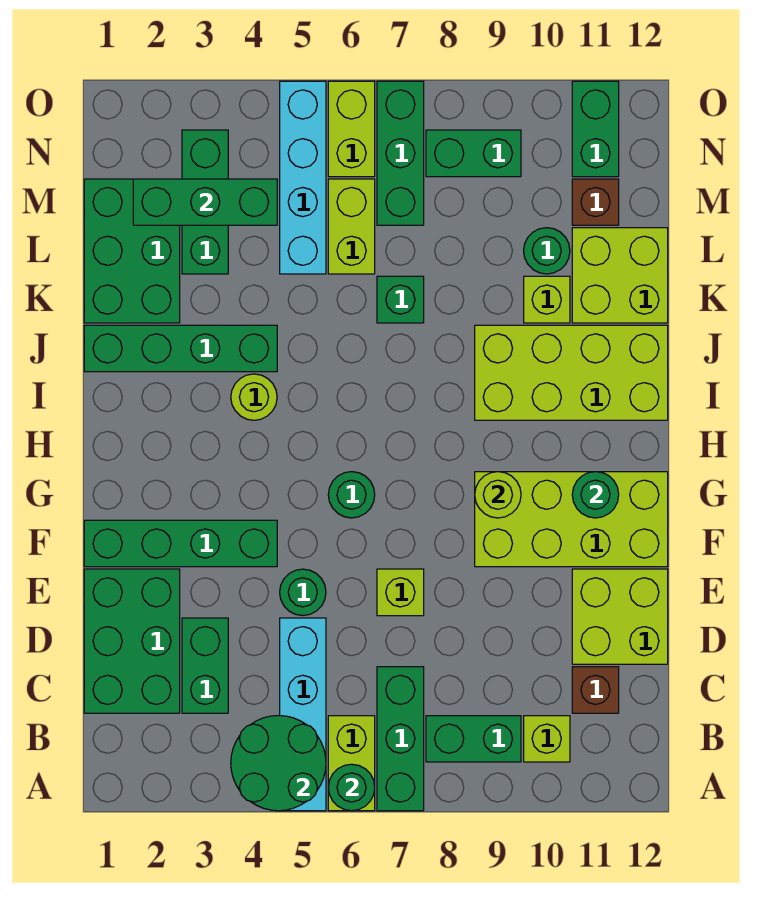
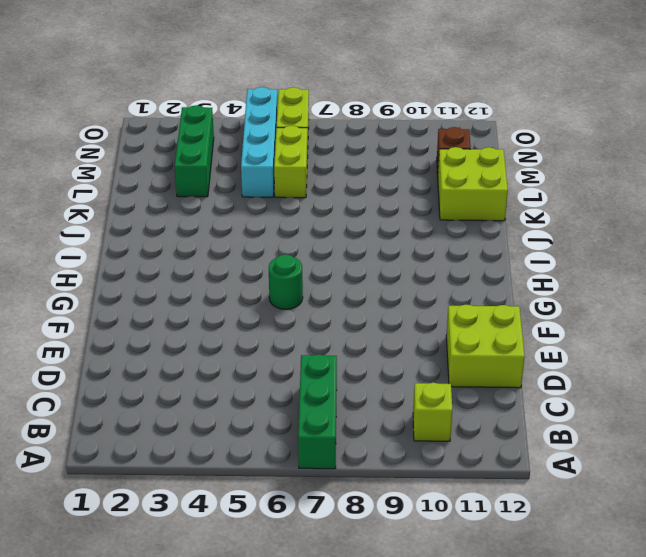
none -> cyan 1x4 brick [280,618,326,811]
none -> lime 1x2 brick [328,716,375,811]
none -> green 1x2 brick [426,716,521,762]
none -> green 2x3 brick [84,569,180,713]

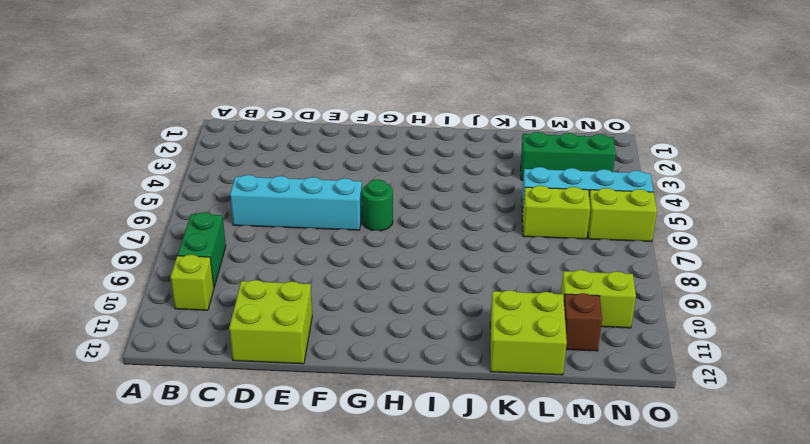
cyan 1x4 brick [230,175,362,230] -> cyan 1x4 brick moved to [280,618,326,811]
lime 1x2 brick [561,270,636,328] -> lime 1x2 brick moved to [328,716,375,811]
none -> green 1x3 brick [377,667,424,811]
none -> green 2x3 brick [84,569,180,713]
none -> green 1x2 brick [182,618,228,713]
none -> brown 1x1 brick [572,667,619,713]

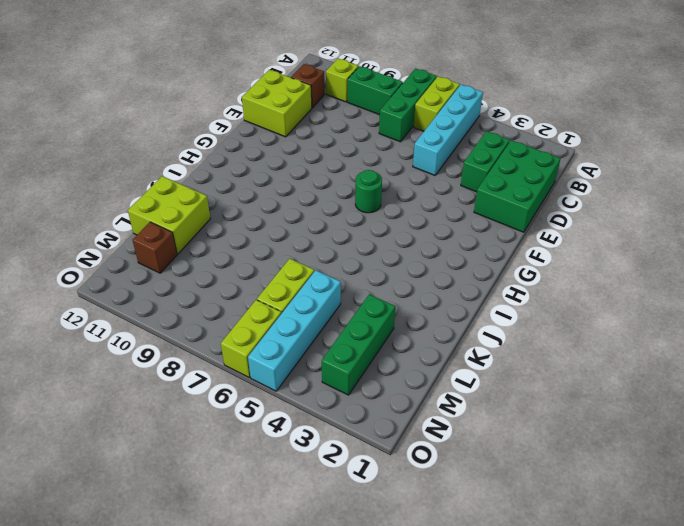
none -> green 1x1 round brick [280,569,326,616]
none -> lime 1x1 brick [377,569,424,616]
none -> green 1x4 brick [84,520,277,567]
none -> lime 2x4 brick [475,472,668,567]

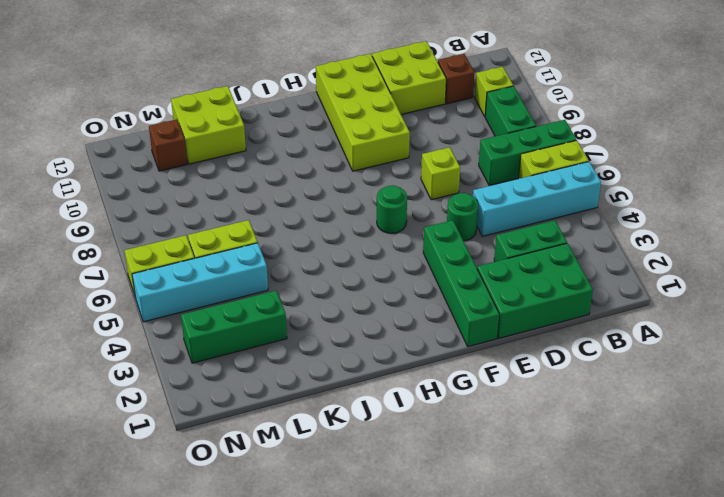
none -> lime 1x1 round brick [231,374,277,420]
none -> lime 2x4 brick [475,325,668,420]
none -> green 1x4 brick [84,325,277,372]
none -> green 2x3 brick [84,179,180,323]

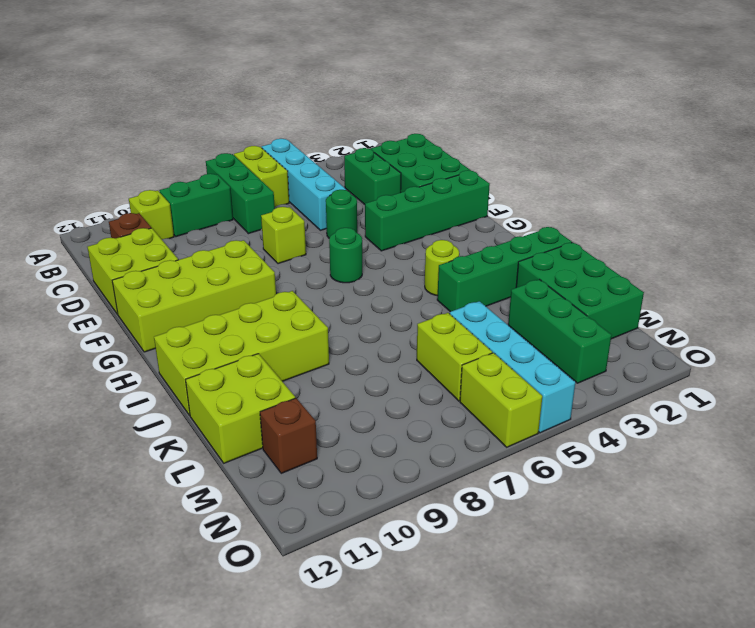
none -> green 1x1 brick [377,276,424,323]
none -> lime 1x1 brick [524,276,570,323]
none -> green 1x1 round brick [524,228,570,274]
none -> green 1x3 brick [377,81,424,225]

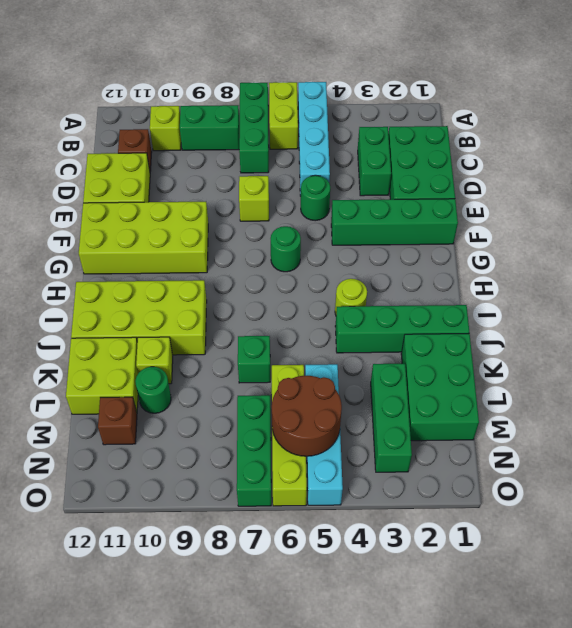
brown 2x2 round brick [272,376,342,456] -> none
none -> green 1x2 brick [426,130,521,177]
none -> green 1x2 brick [572,81,619,177]
none -> green 2x2 round brick [231,716,326,811]
none -> green 1x1 round brick [328,764,375,811]

